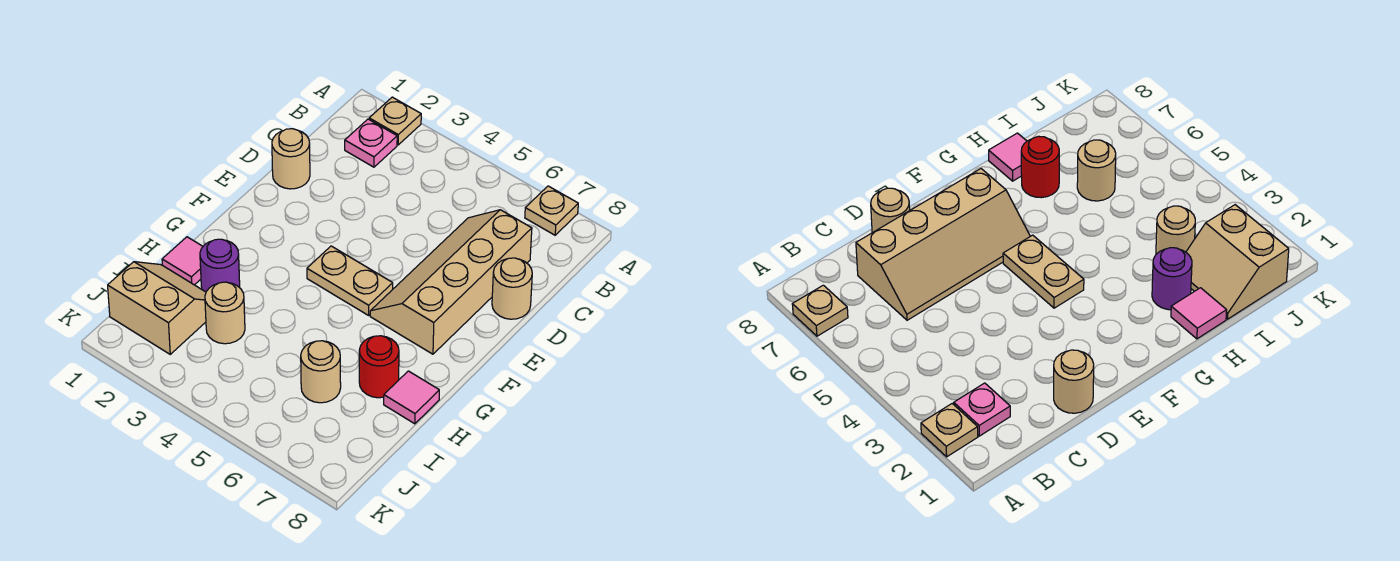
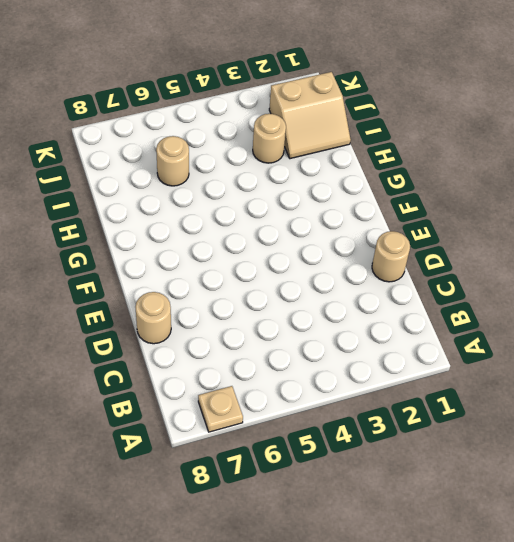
none -> tan 1x1 plate [369,97,421,145]
none -> pink 1x1 plate [345,119,397,167]
none -> tan 2x4 slope [370,210,532,354]

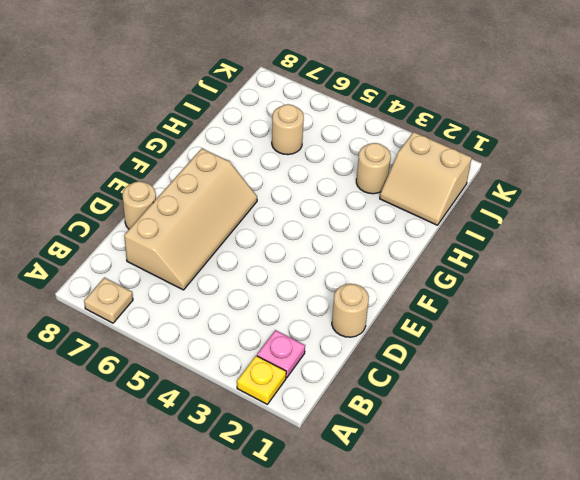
yellow 1x1 plate [237,356,286,404] -> tan 1x1 plate [369,97,421,145]
none -> tan 1x2 plate [307,246,393,315]
none -> pink 1x1 tile [162,237,203,285]
none -> purple 1x1 round brick [200,239,240,292]

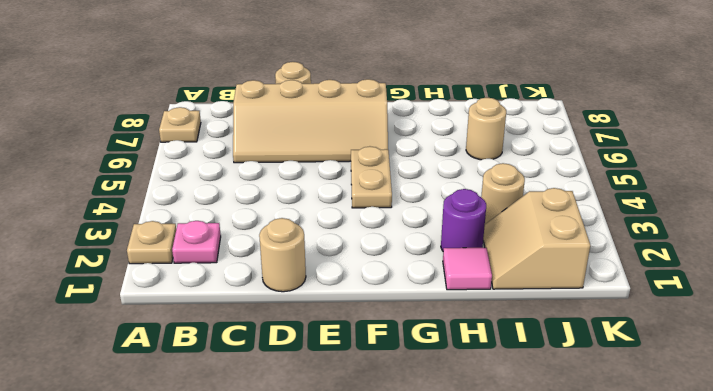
none -> red 1x1 round brick [359,336,399,398]
none -> pink 1x1 tile [384,371,439,424]

